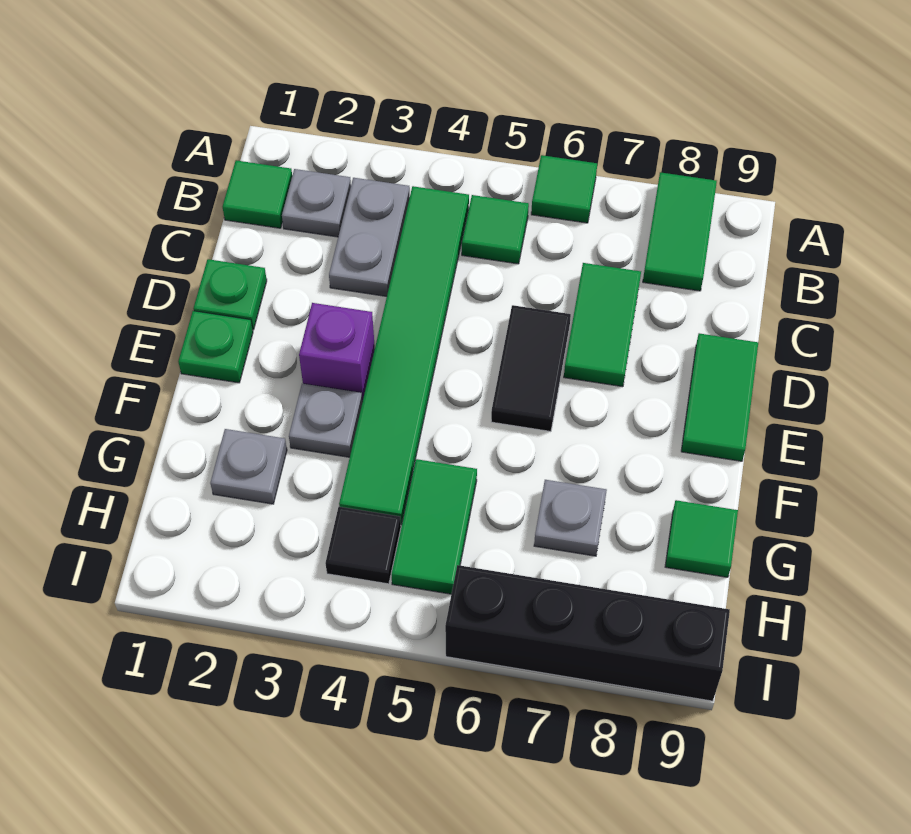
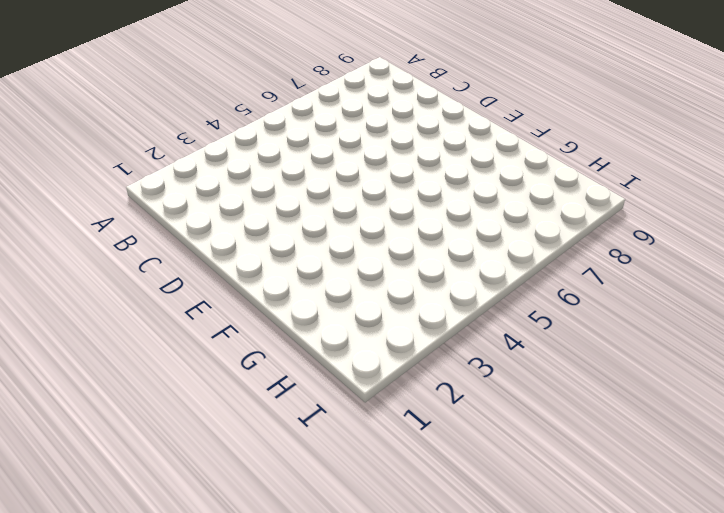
none -> green 1x1 tile [531,155,597,223]
none -> green 1x2 tile [643,172,717,291]
none -> green 1x1 tile [223,160,292,228]

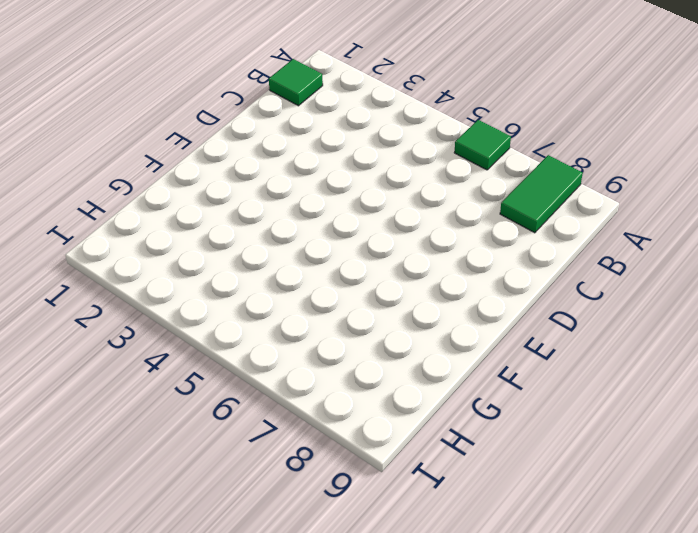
none -> grey 1x1 plate [282,169,351,237]
none -> grey 1x2 plate [329,178,410,296]
none -> green 1x6 tile [339,186,469,525]

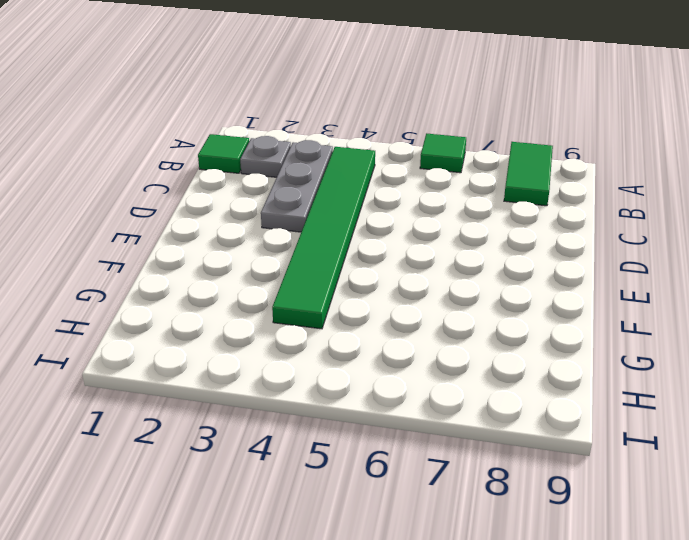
grey 1x3 plate [261,140,333,232] -> grey 1x2 plate [329,178,410,296]
none -> green 1x1 tile [462,195,529,264]
none -> green 1x2 tile [564,263,641,387]
none -> green 1x1 plate [194,259,267,330]

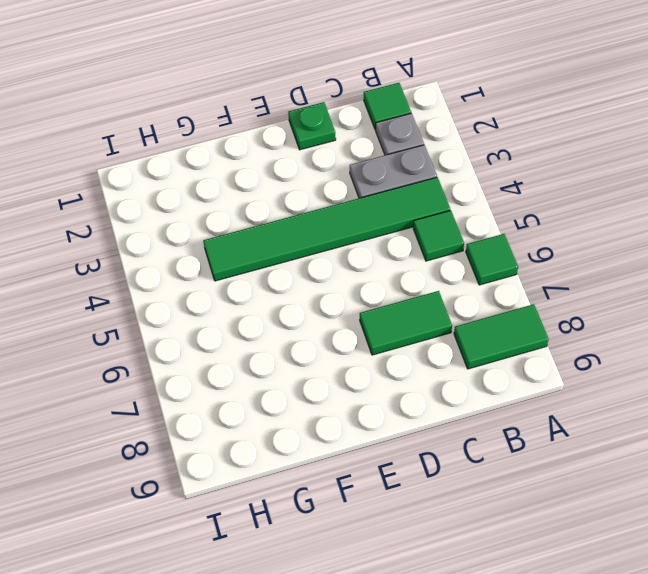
none -> black 1x2 tile [491,305,571,432]
none -> green 1x2 tile [681,333,758,461]
none -> green 1x1 plate [178,311,253,383]

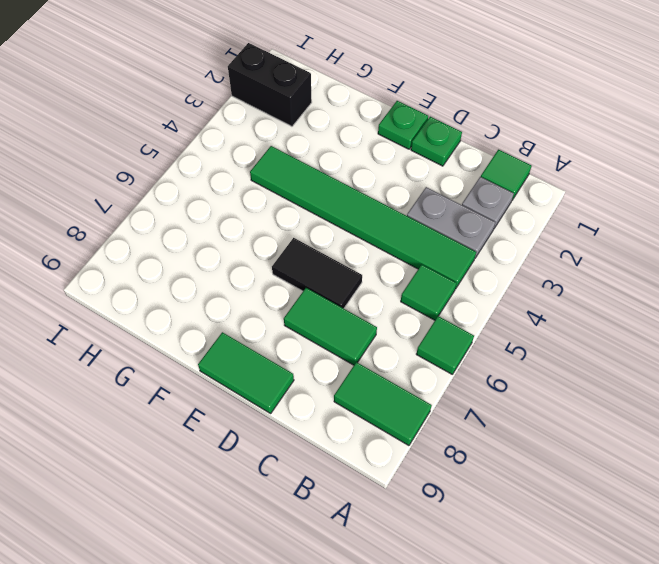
black 1x2 brick [228,43,312,126] -> none
none -> purple 1x1 brick [299,303,375,402]
none -> grey 1x1 plate [289,384,362,457]
none -> grey 1x1 plate [210,429,287,504]

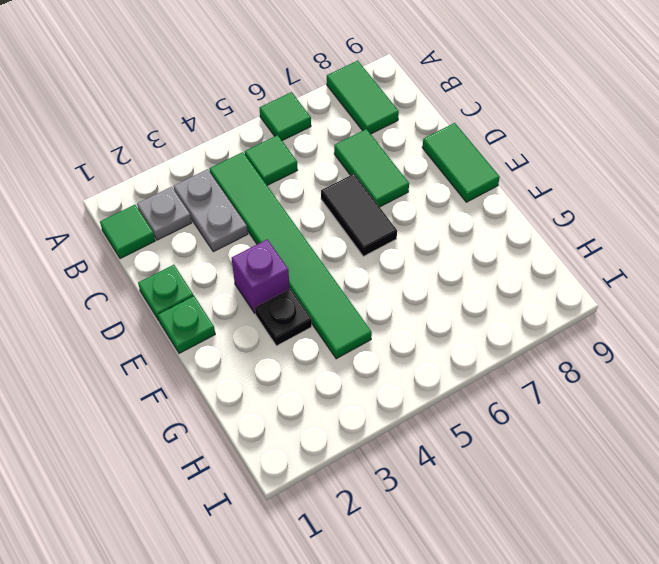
black 1x1 plate [255,289,312,346] -> grey 1x1 plate [289,384,362,457]
none -> grey 1x1 plate [210,429,287,504]
none -> green 1x2 tile [391,459,477,594]
none -> grey 1x1 plate [534,480,607,556]

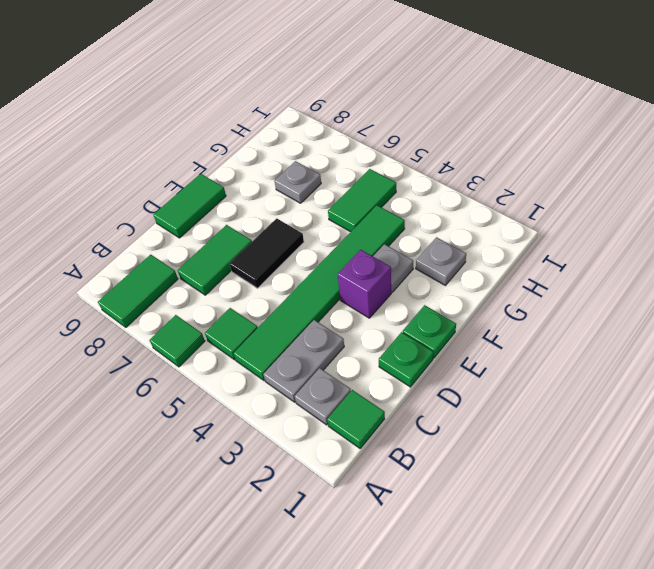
none -> green 1x1 tile [665,500,738,577]
none -> black 1x1 tile [325,507,401,584]
none -> black 1x4 brick [445,565,730,701]

